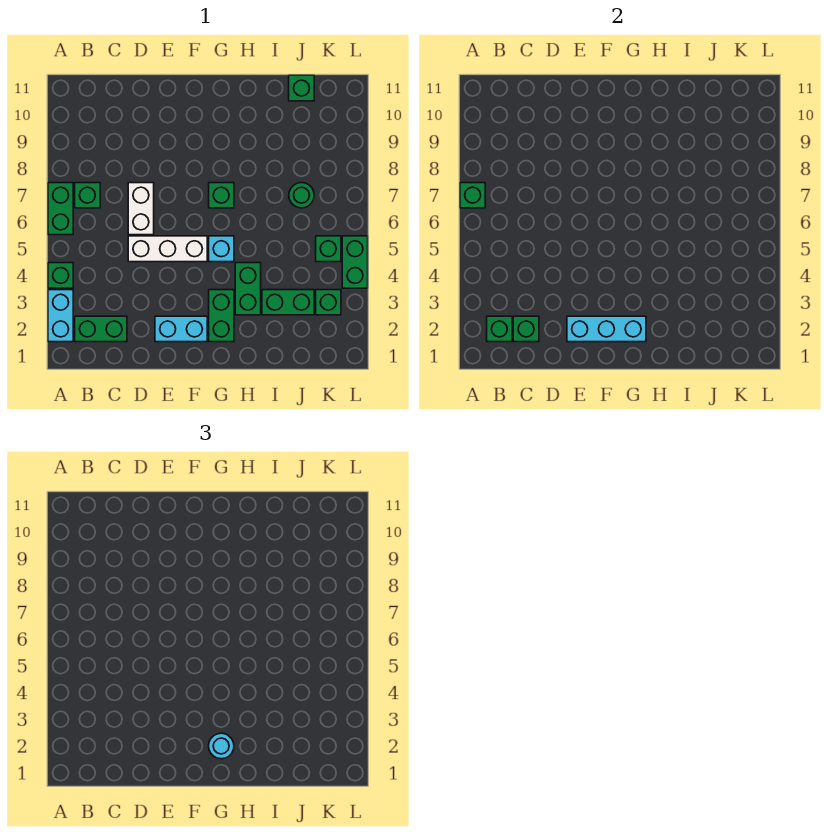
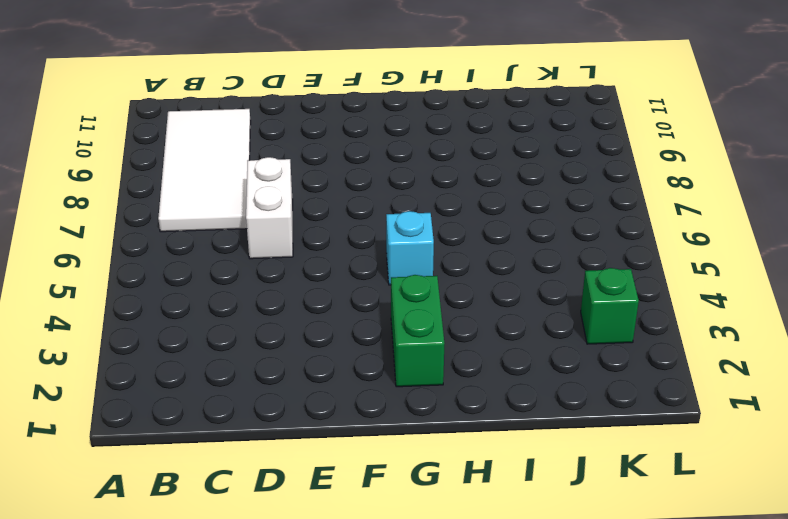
white 2x4 tile [158,109,251,232] -> green 1x1 brick [75,183,100,208]
none -> cyan 1x2 brick [48,290,73,342]
none -> green 1x1 brick [48,263,73,288]
none -> green 1x2 brick [48,183,73,235]

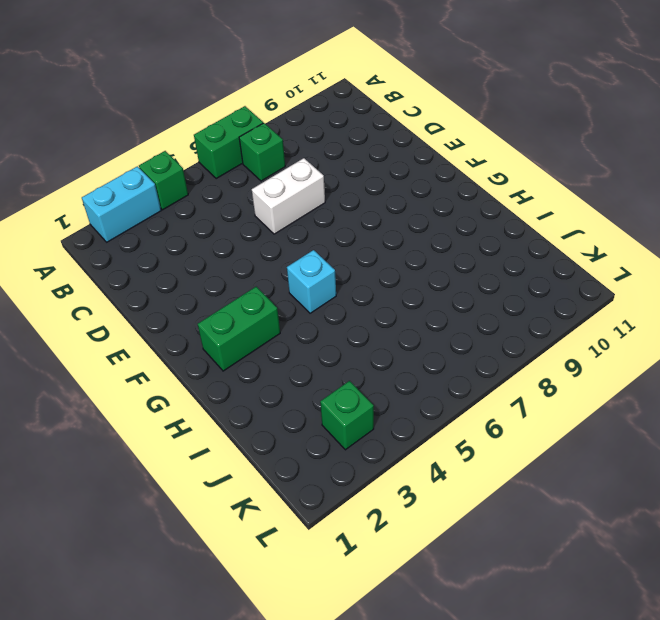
none -> green 1x2 brick [75,316,127,342]
none -> white 1x3 brick [128,236,207,262]
none -> cyan 1x2 brick [155,316,207,342]

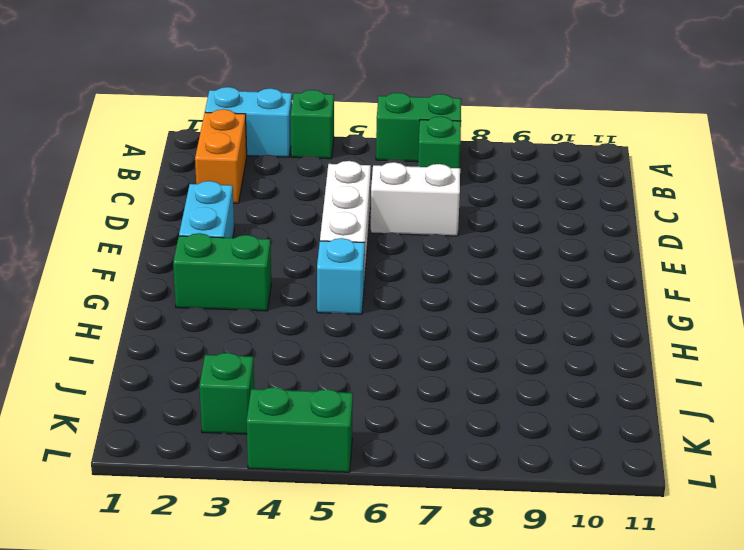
orange 1x2 brick [195,109,247,203] -> green 1x2 brick [75,316,127,342]
none -> green 1x1 brick [209,183,234,208]
none -> green 1x2 brick [235,263,261,315]
none -> green 1x2 brick [262,290,314,315]

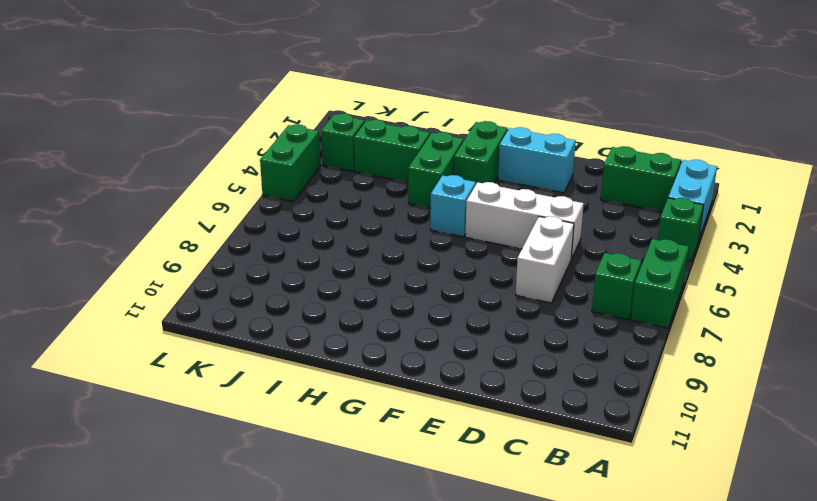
none -> green 1x1 brick [209,183,234,208]
none -> green 1x1 round brick [289,183,314,208]
none -> green 1x1 brick [289,75,314,101]

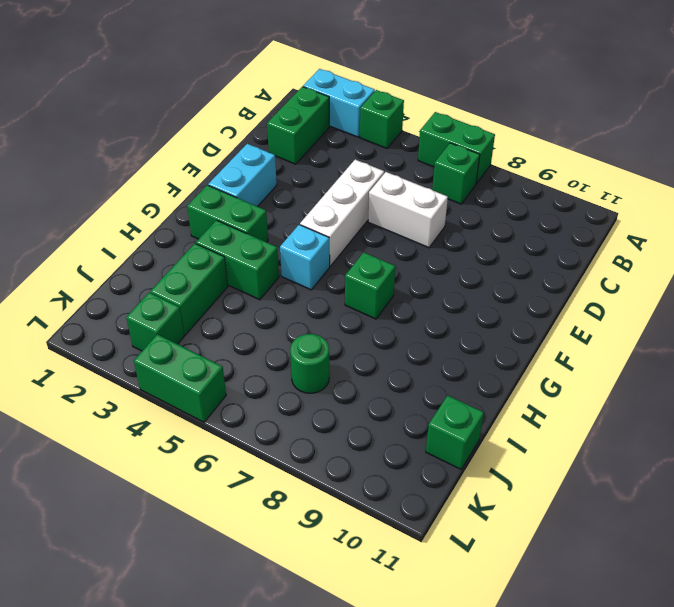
none -> green 1x1 brick [316,236,341,262]
none -> green 1x1 brick [460,183,485,208]
none -> green 1x1 brick [487,316,512,342]

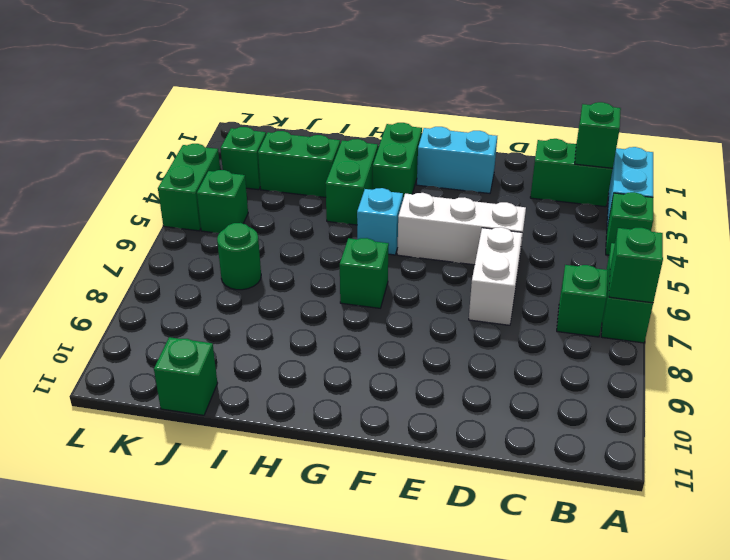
none -> green 1x1 brick [513,316,539,342]
none -> cyan 1x3 brick [567,316,646,342]
none -> cyan 1x1 round brick [209,733,234,759]

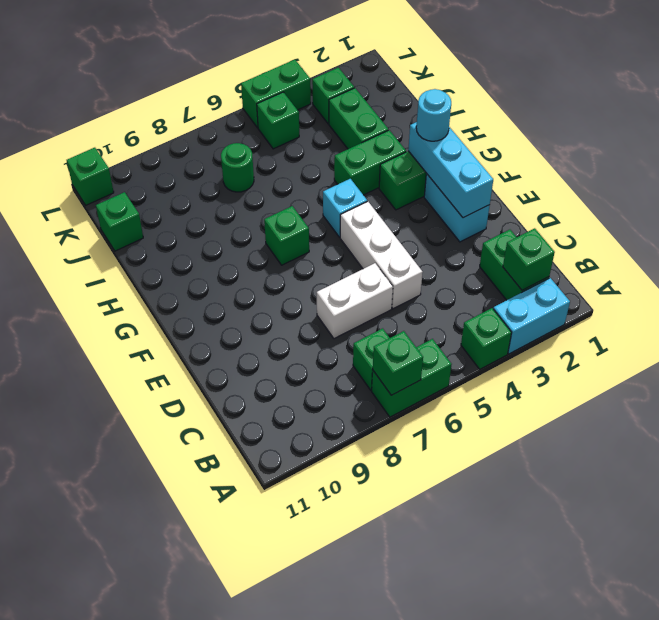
green 1x1 brick [67,148,114,205] -> green 1x1 brick moved to [513,316,539,342]

